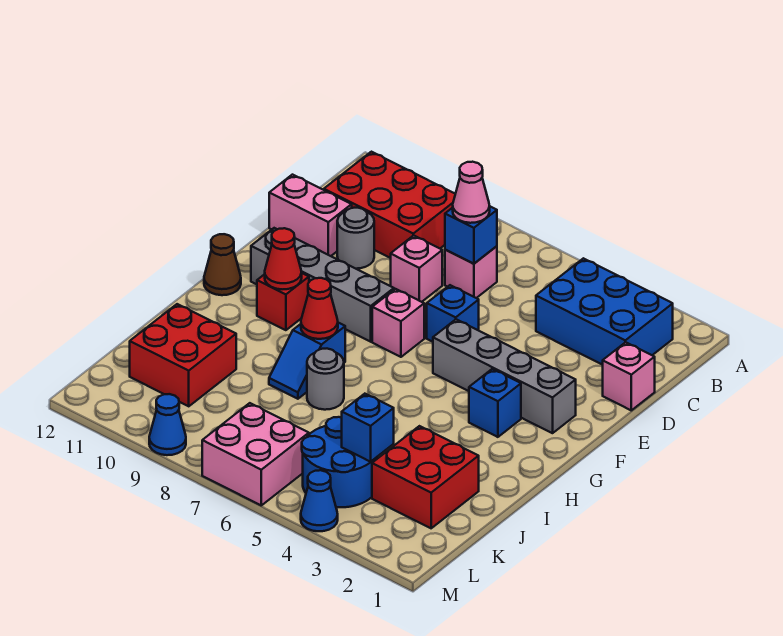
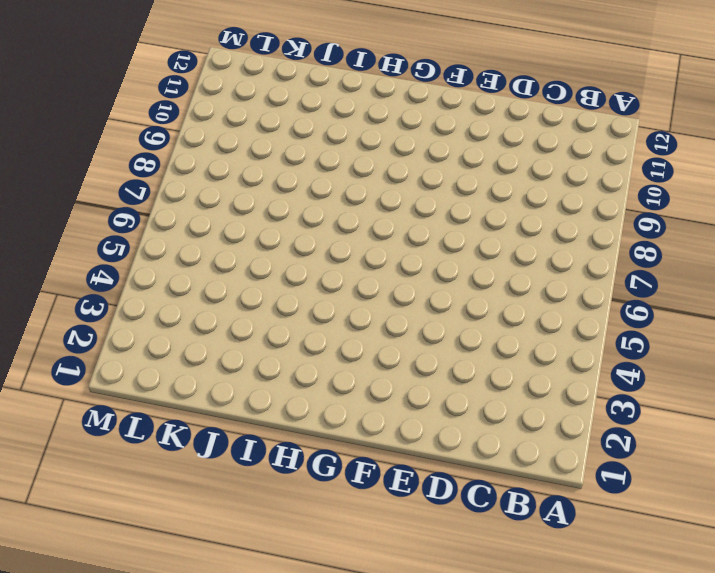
none -> blue 2x3 brick [536,258,673,365]
none -> red 2x3 brick [324,152,455,258]
none -> pink 1x1 brick [445,246,497,298]

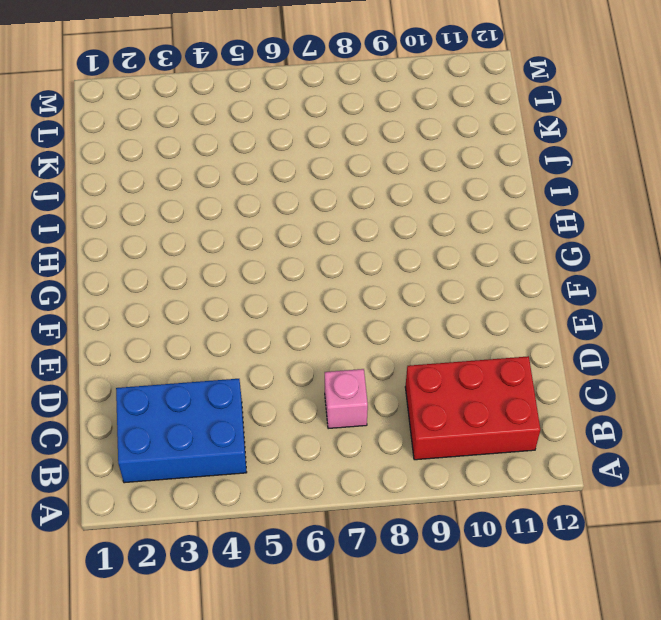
none -> pink 1x1 brick [603,342,655,410]
none -> pink 1x1 brick [391,235,442,302]
none -> grey 1x1 round brick [337,208,374,269]

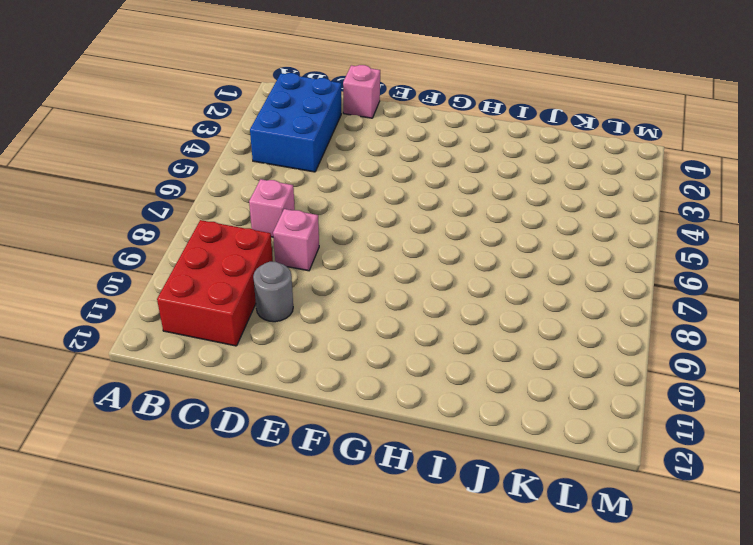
none -> pink 1x2 brick [269,175,352,256]
none -> blue 1x1 brick [427,285,479,342]
none -> grey 1x4 brick [433,319,576,433]

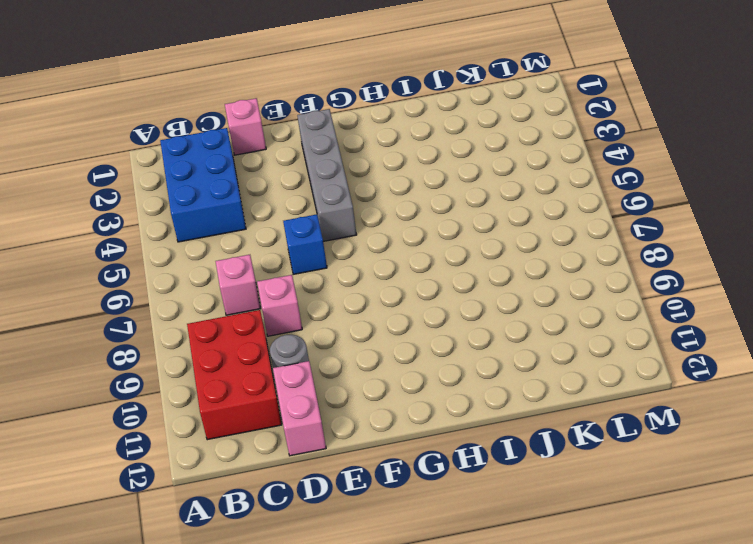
none -> pink 1x1 brick [372,289,424,357]
none -> grey 1x4 brick [251,228,394,342]
none -> blue 1x1 brick [469,369,521,437]

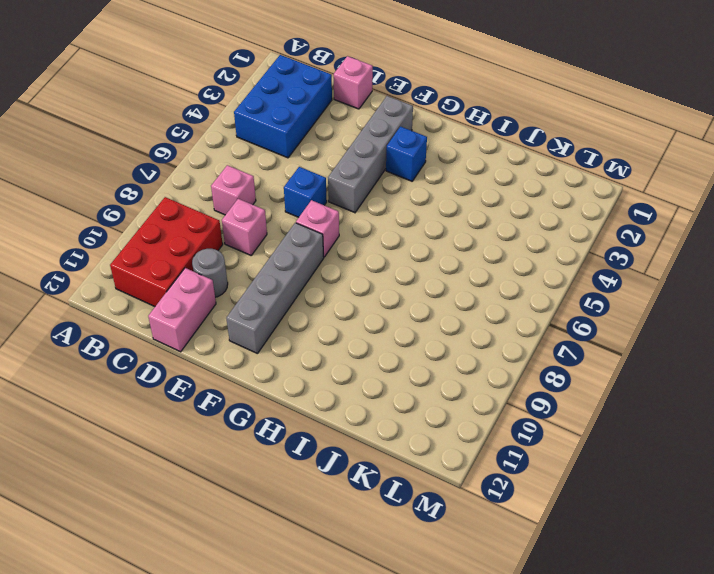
none -> red 1x1 brick [257,273,309,330]
none -> brown 1x1 cone [204,234,241,295]
none -> blue 1x2 slope [269,323,345,399]

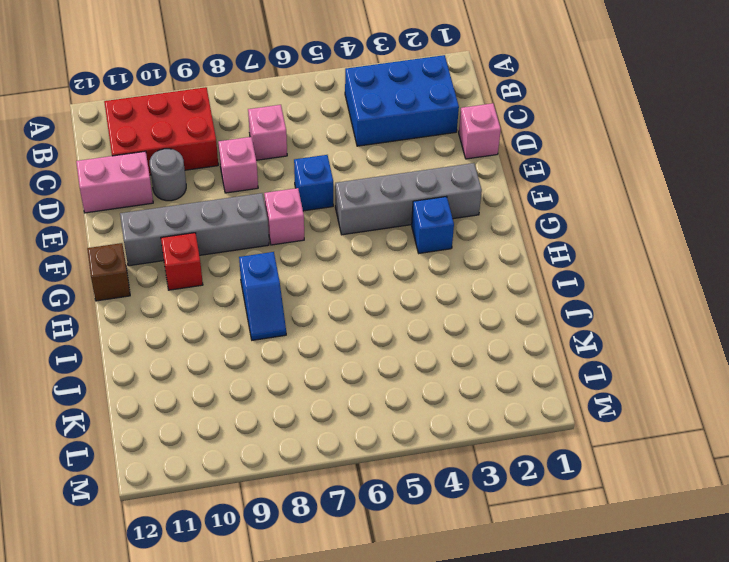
brown 1x1 brick [87,243,130,301] -> brown 1x1 cone [204,234,241,295]
none -> grey 1x1 round brick [307,349,344,410]
none -> red 2x2 brick [372,426,479,528]
none -> red 2x2 brick [130,304,236,406]

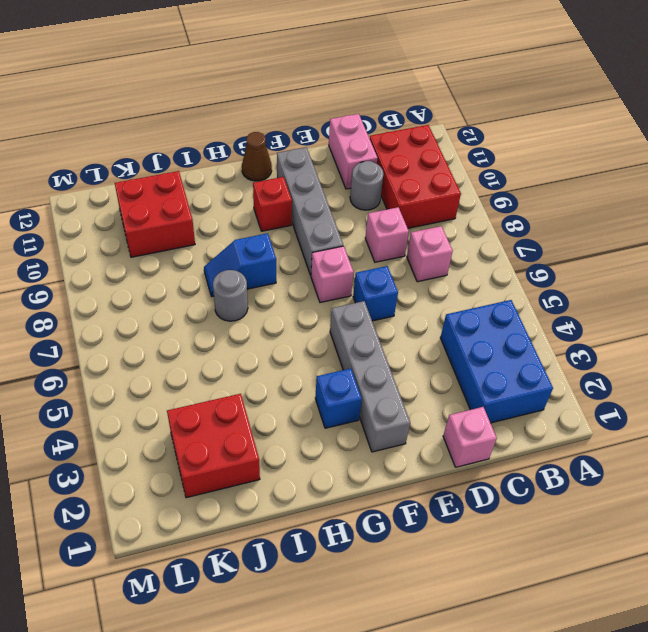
none -> blue 2x2 round brick [302,417,378,507]
none -> pink 2x2 brick [202,403,309,505]
none -> blue 1x1 cone [301,470,338,531]

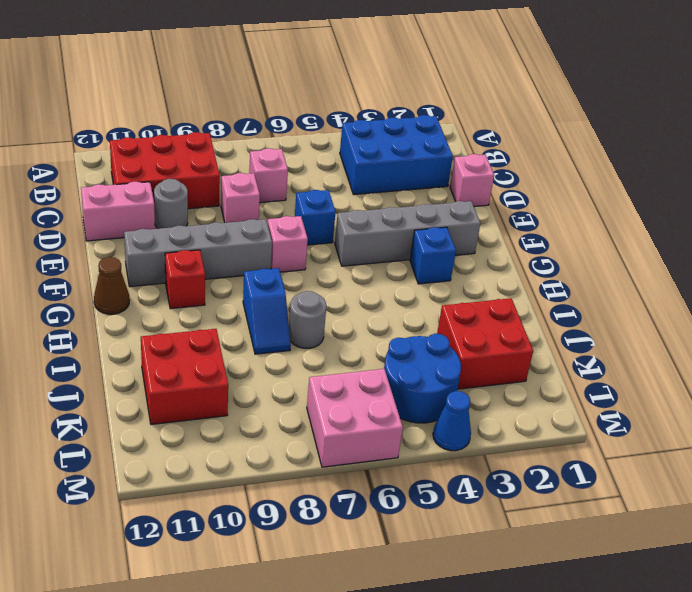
none -> blue 1x1 cone [149,394,186,455]
none -> blue 1x1 brick [445,207,497,264]
none -> red 1x1 cone [265,228,302,289]

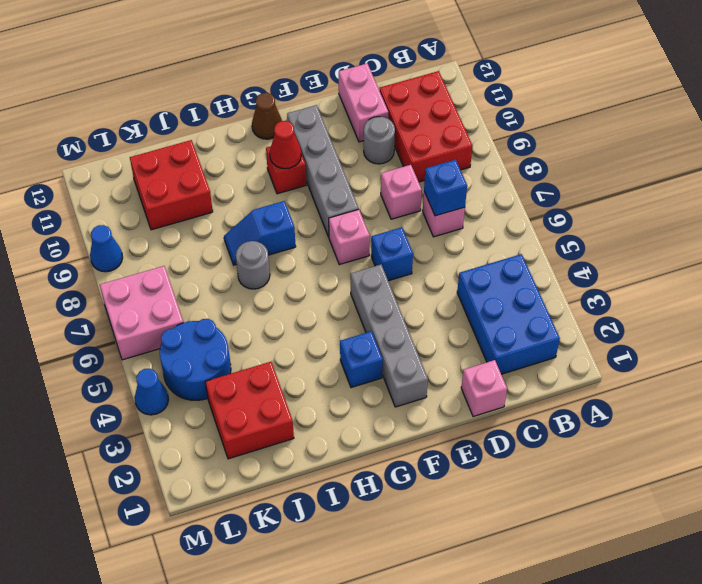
none -> red 1x1 cone [301,278,338,339]
none -> blue 1x1 brick [342,394,394,462]
none -> pink 1x1 cone [453,162,490,223]

